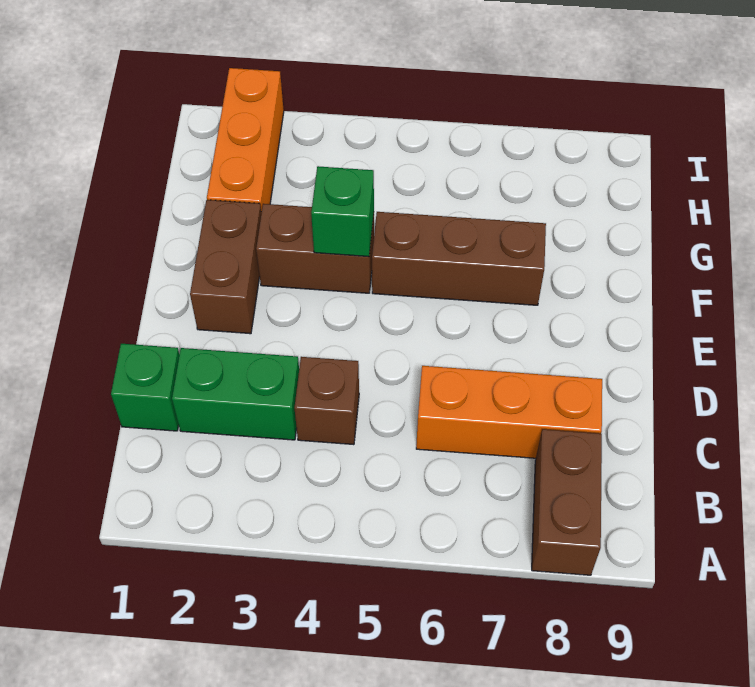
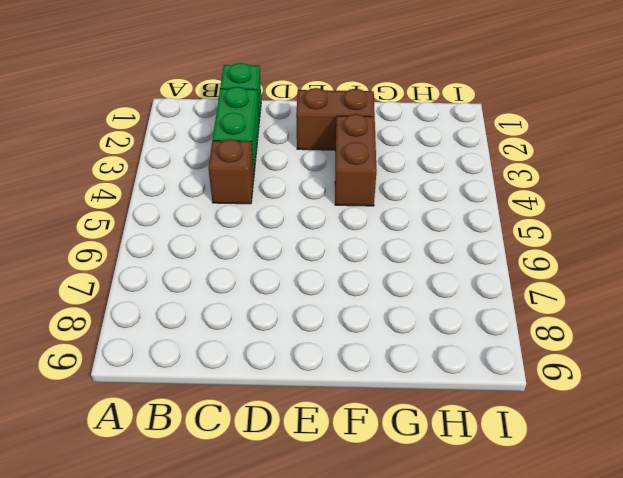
none -> brown 1x2 brick [532,429,602,575]
none -> orange 1x3 brick [416,366,602,458]

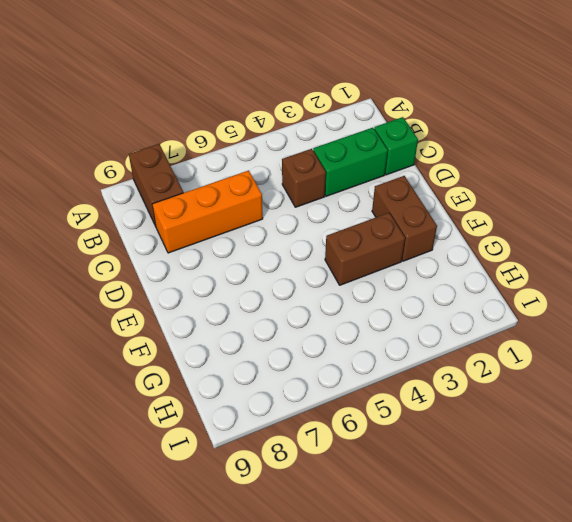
none -> brown 1x3 brick [372,212,546,305]
none -> orange 1x3 brick [207,68,284,213]

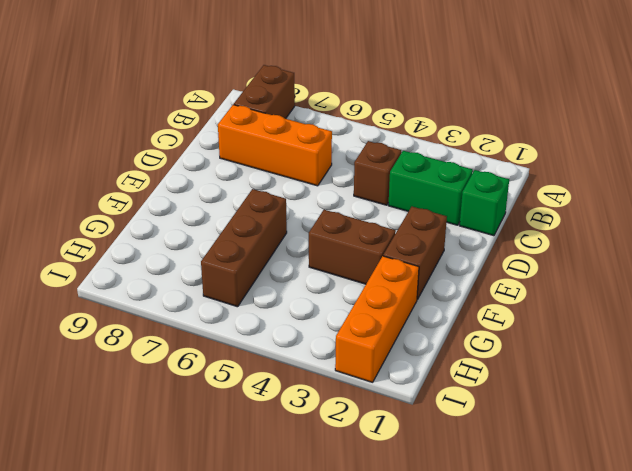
brown 1x3 brick [201,189,287,307] -> brown 1x3 brick turned to [372,212,546,305]
none -> green 1x1 brick [311,166,374,257]

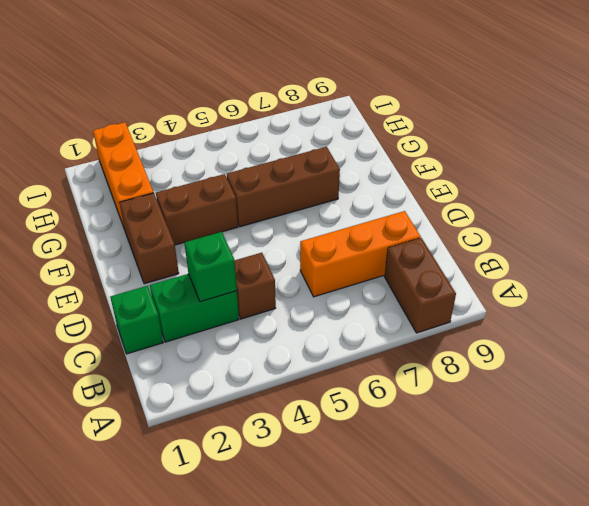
green 1x1 brick [185,232,237,302] -> green 1x1 brick moved to [311,166,374,257]

